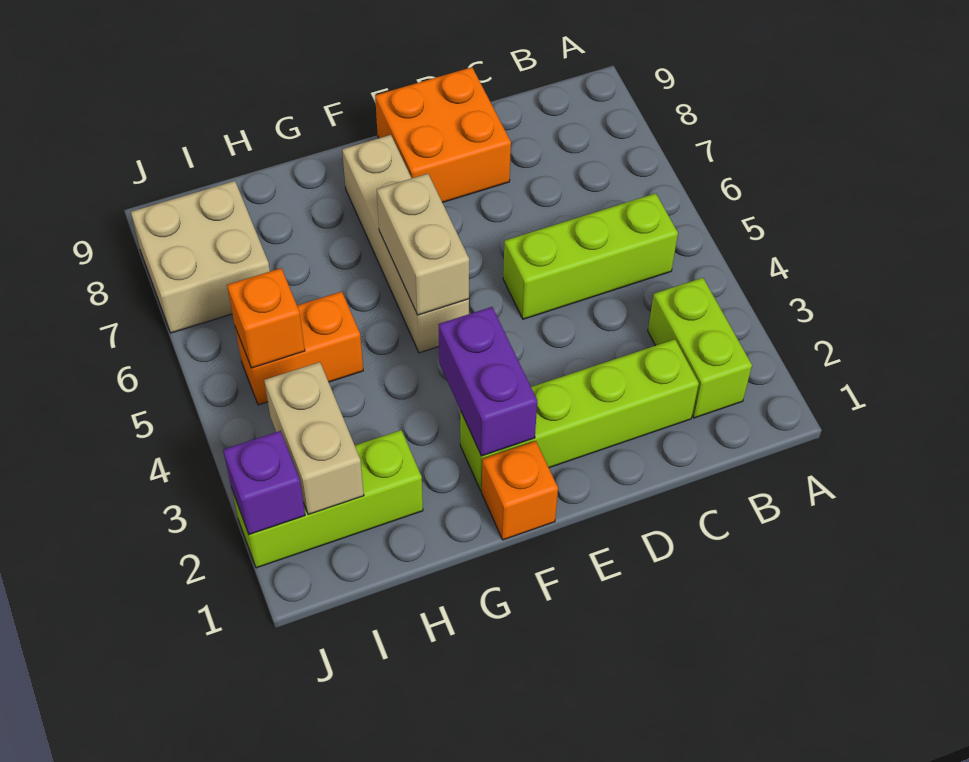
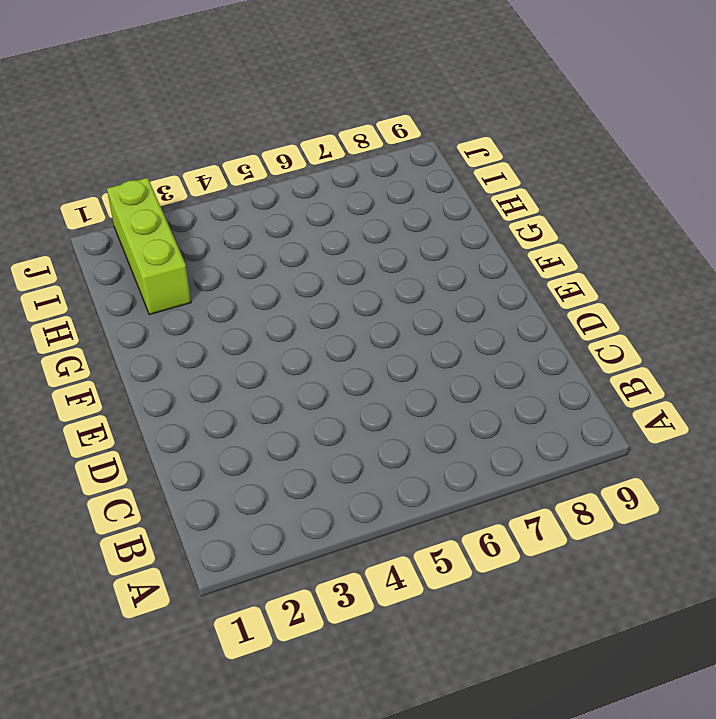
none -> lime 1x2 brick [648,278,752,418]
none -> lime 1x3 brick [503,193,678,319]
none -> lime 1x4 brick [460,339,699,491]

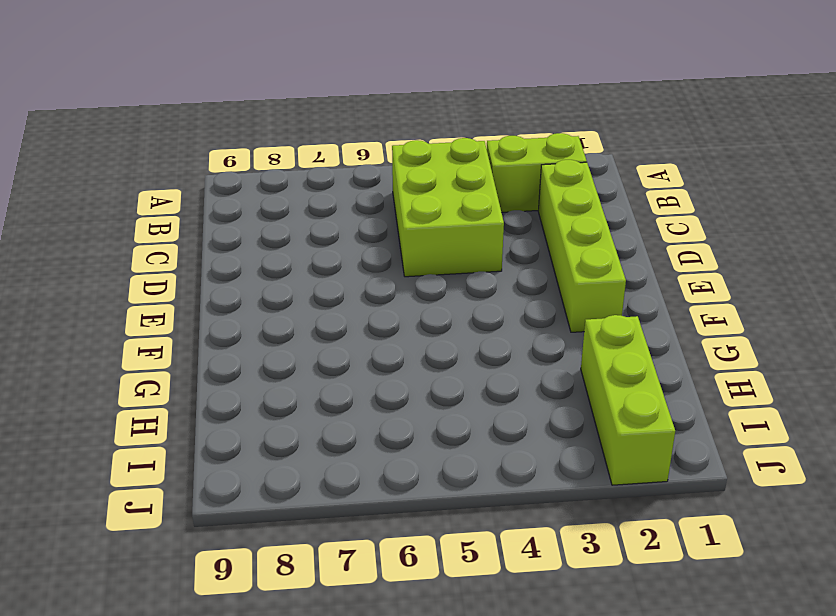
lime 2x3 brick [392,138,504,277] -> lime 1x3 brick [503,193,678,319]
none -> orange 2x2 brick [375,67,511,203]
none -> orange 1x1 brick [482,441,558,540]
none -> tan 1x4 brick [342,135,469,353]

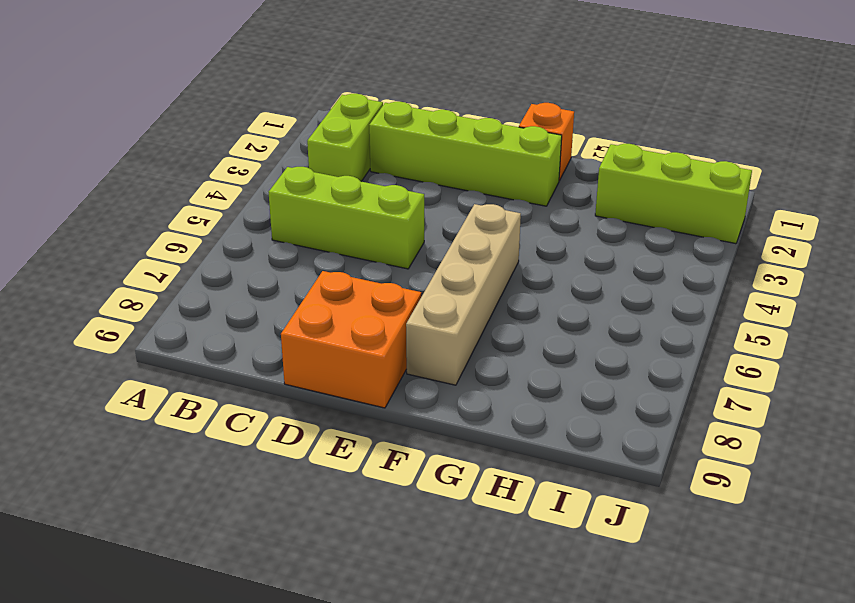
none -> orange 1x2 brick [235,292,363,405]
none -> tan 2x2 brick [131,181,270,333]
none -> purple 1x2 brick [438,307,537,456]

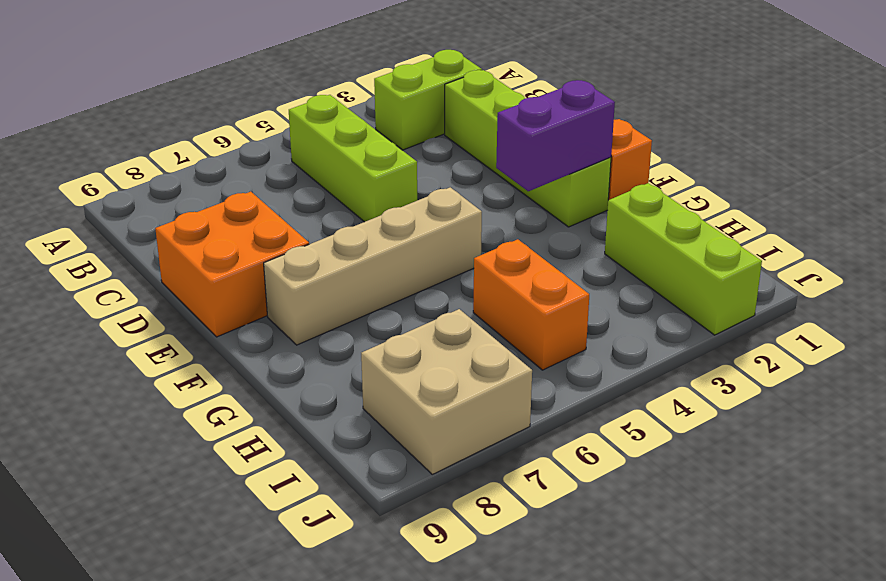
none -> tan 1x2 brick [377,174,469,315]
none -> tan 1x2 brick [264,362,364,515]
none -> orange 1x1 brick [227,268,305,368]

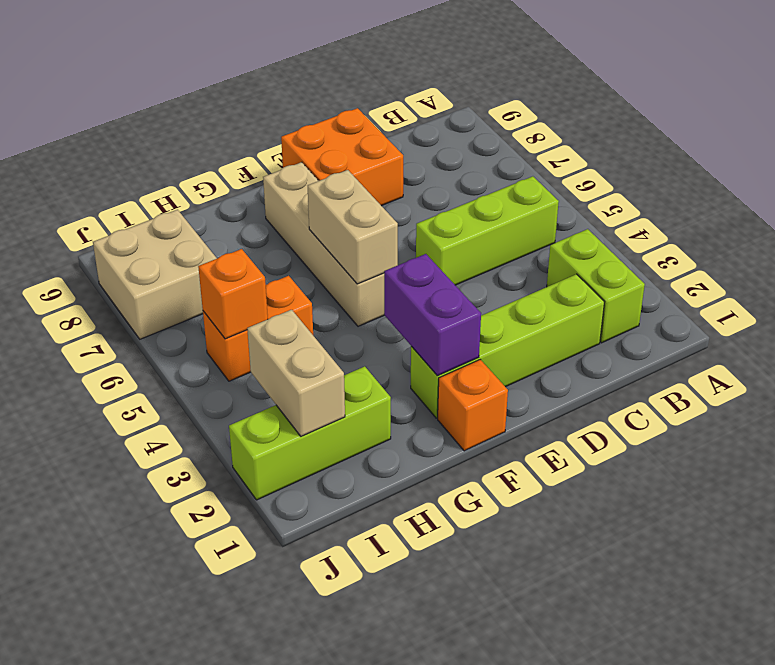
none -> purple 1x1 brick [223,431,305,535]

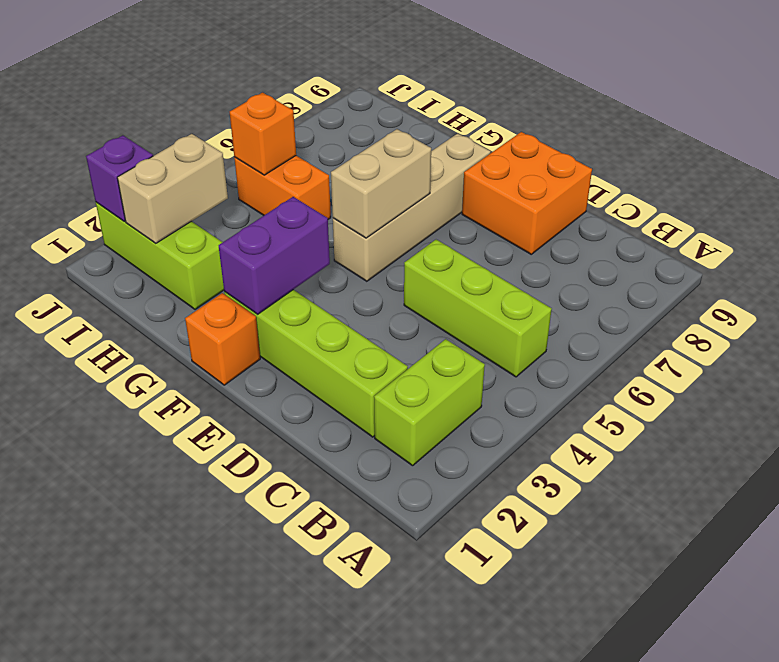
none -> tan 2x2 brick [131,181,270,333]

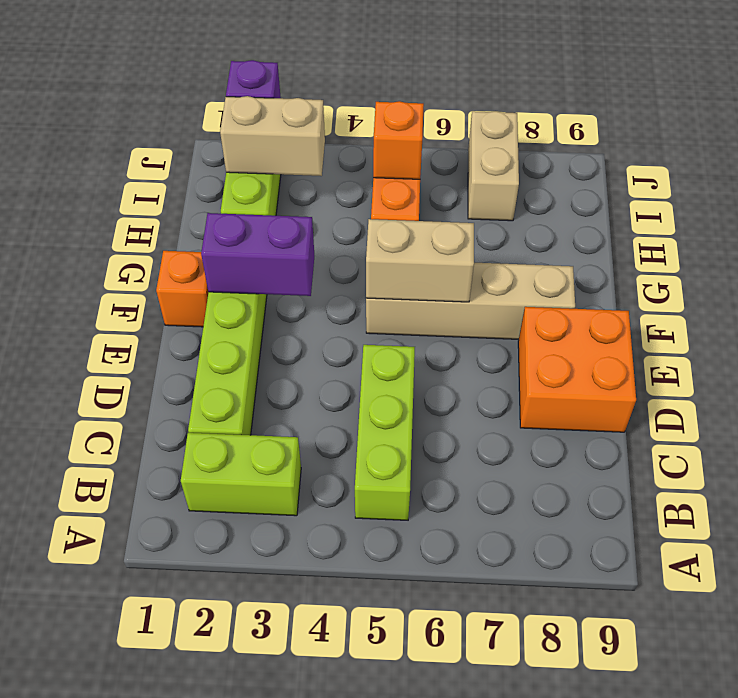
tan 1x2 brick [468,111,519,221] -> tan 2x2 brick [131,181,270,333]

